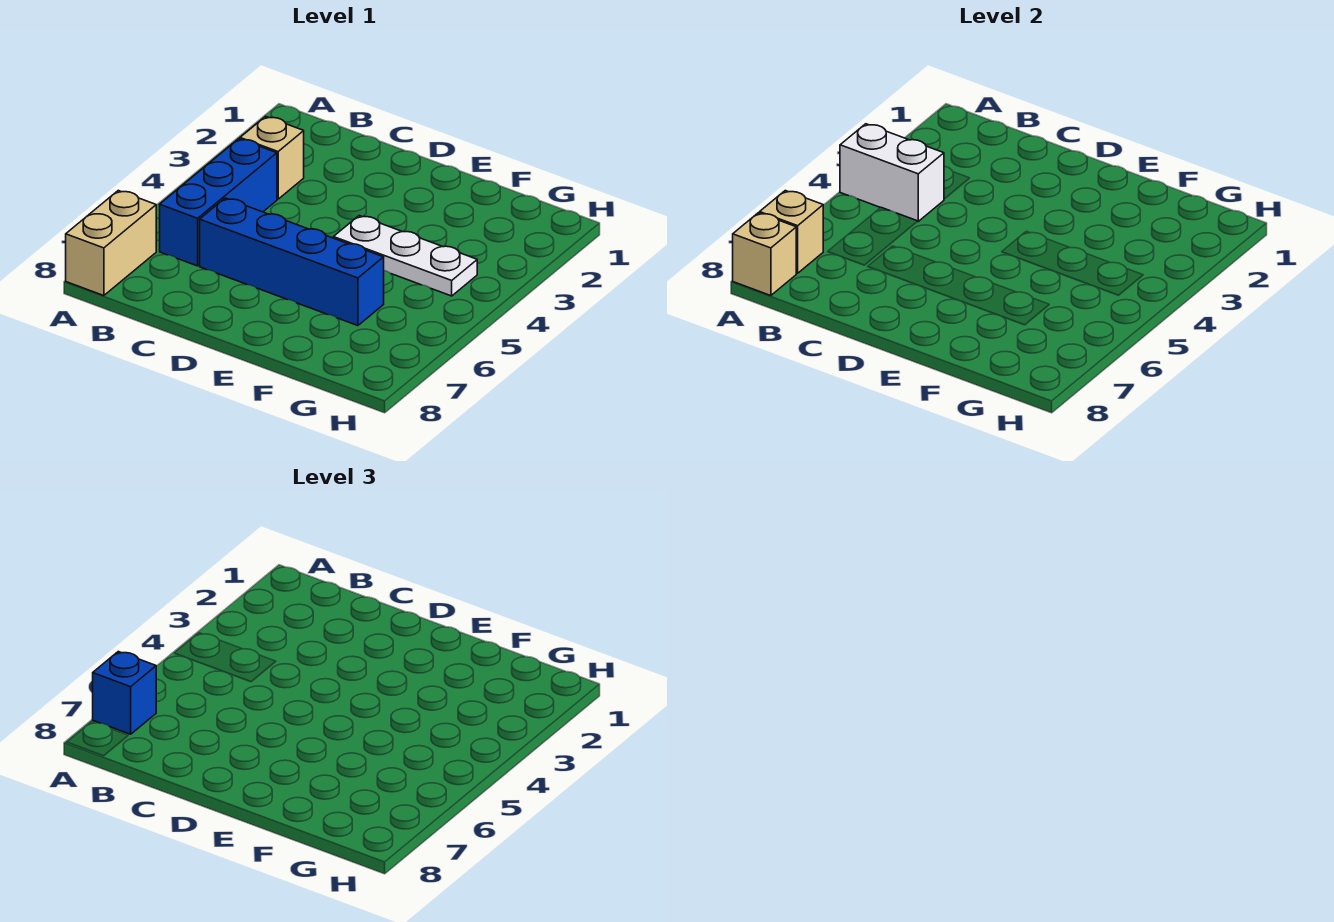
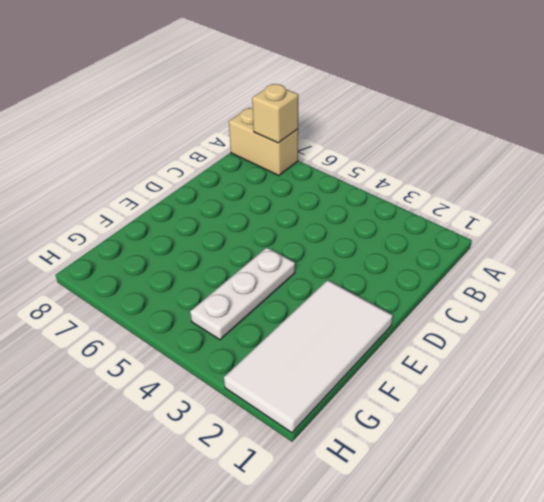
white 2x4 tile [224,280,393,433] -> none
none -> tan 1x1 brick [240,116,304,199]
none -> blue 1x3 brick [160,139,277,266]

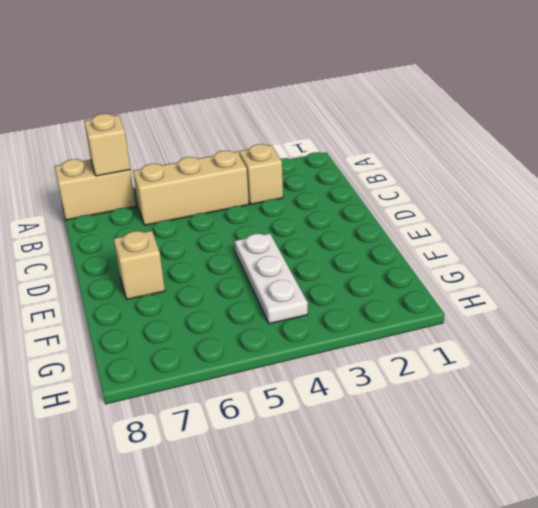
tan 1x3 brick [133,151,249,225] -> blue 1x3 brick [160,139,277,266]
tan 1x1 brick [114,231,165,299] -> tan 1x1 brick moved to [733,213,796,296]
none -> blue 1x4 brick [200,198,384,326]
none -> white 1x2 brick [840,124,944,221]

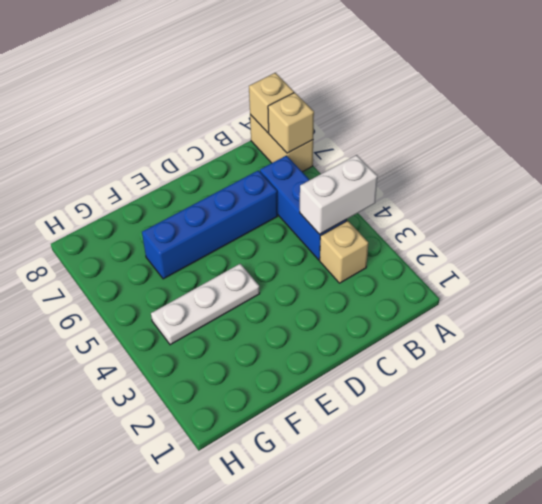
none -> blue 1x1 brick [93,652,156,734]

